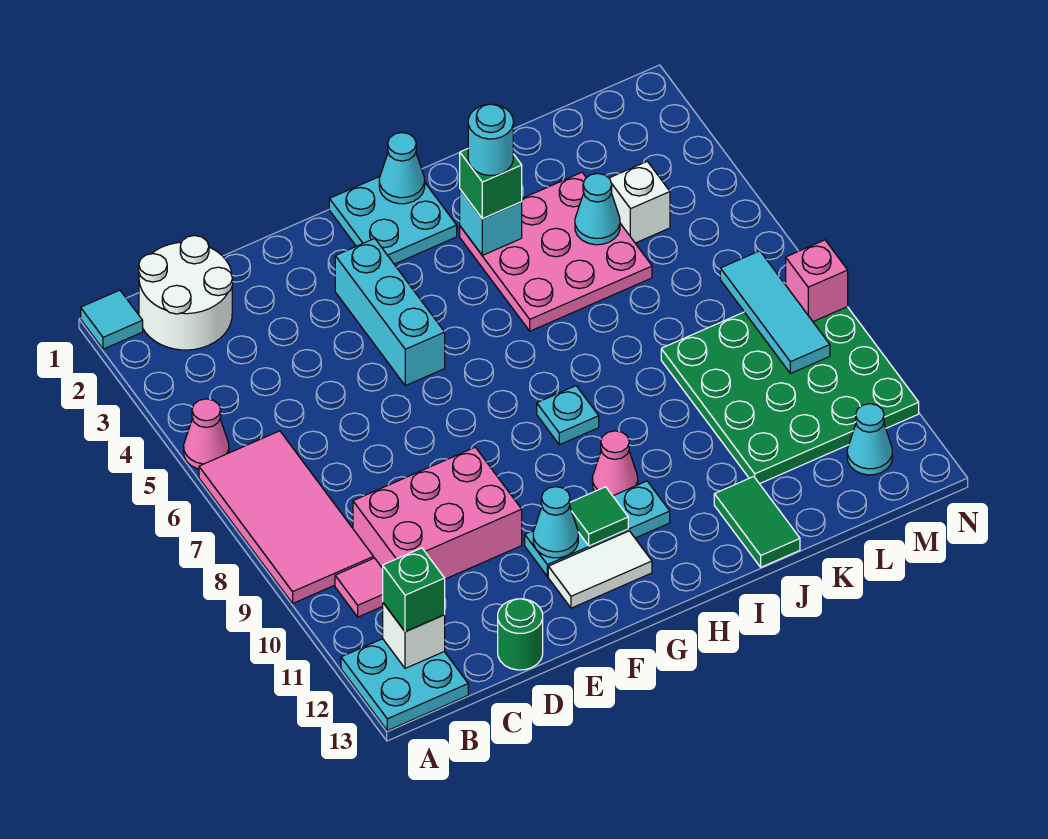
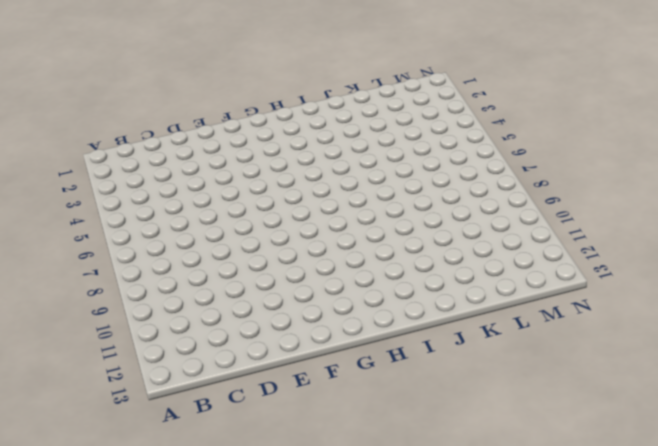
none -> cyan 1x1 tile [81,290,143,349]
none -> pink 1x1 cone [184,399,229,469]
none -> pink 2x4 tile [199,431,374,603]
none -> cyan 2x2 plate [341,639,468,731]

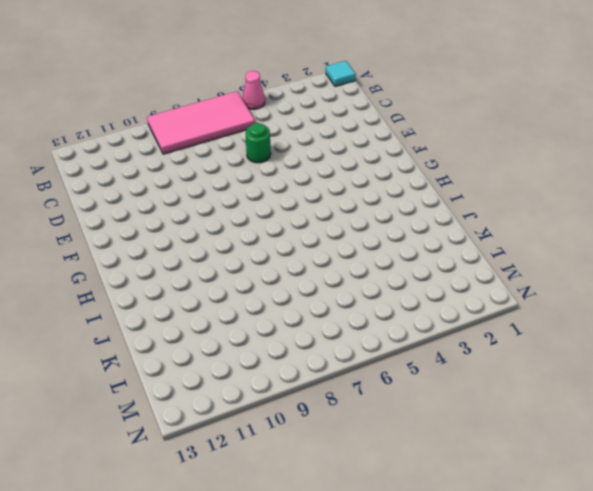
green 1x1 round brick [245,123,271,163] -> green 1x1 round brick moved to [498,599,543,670]
none -> cyan 2x2 plate [341,639,468,731]
none -> white 2x2 round brick [139,235,233,350]
none -> pink 1x1 tile [335,558,383,617]
none -> pink 2x3 brick [353,447,522,579]

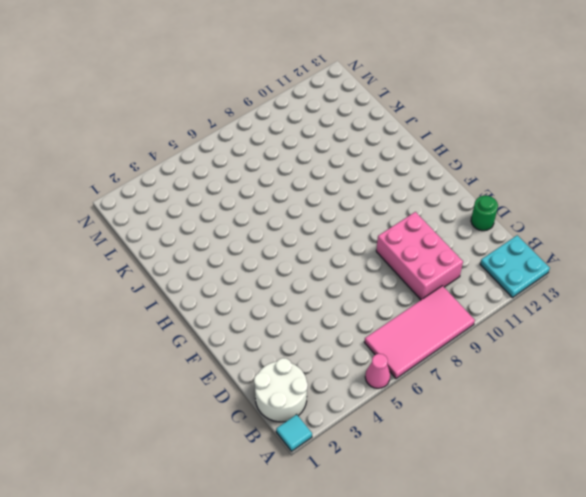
none -> pink 1x1 tile [335,558,383,617]
none -> cyan 1x3 brick [335,238,445,386]
none -> cyan 1x3 plate [525,481,670,576]
none -> white 1x2 tile [548,531,652,608]

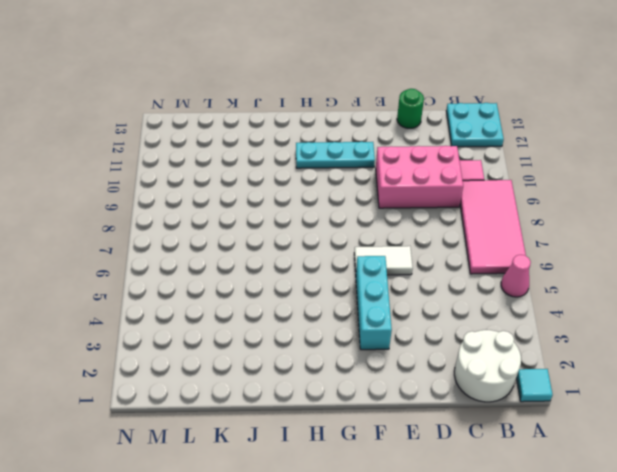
white 1x2 tile [354,246,413,275] -> white 1x2 tile moved to [548,531,652,608]
none -> cyan 2x2 plate [329,177,457,264]
none -> cyan 1x1 plate [537,386,599,445]
none -> pink 1x1 cone [592,431,638,496]
none -> pink 3x3 plate [460,172,652,331]

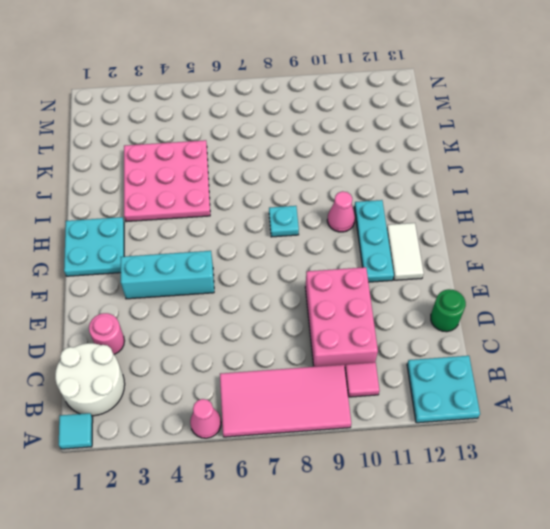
pink 1x1 round brick [89,313,124,354] -> none
none -> green 1x2 tile [714,477,800,567]
none -> green 4x4 plate [661,307,919,484]
none -> white 1x1 brick [609,161,670,243]
none -> cyan 1x1 cone [847,404,892,475]

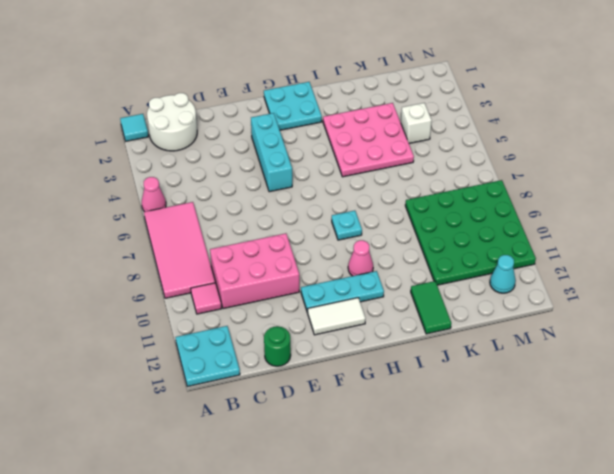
none -> white 1x1 brick [383,603,445,668]
none -> cyan 1x1 cone [533,487,578,558]
none -> green 1x1 tile [570,487,628,546]
none -> cyan 1x1 cone [379,133,425,204]

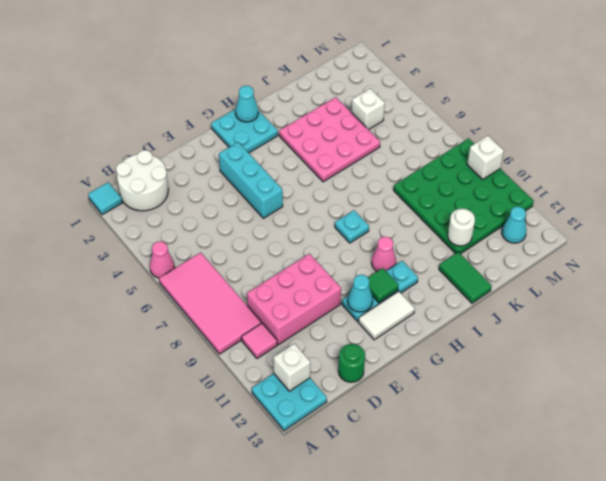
white 1x1 round brick [448,208,475,246] -> none
white 1x1 brick [467,136,504,179] -> none
none -> cyan 1x1 brick [460,190,522,255]
none -> cyan 1x1 cone [575,173,620,245]
none -> cyan 1x3 tile [720,251,830,374]
none -> pink 1x1 brick [786,240,848,321]

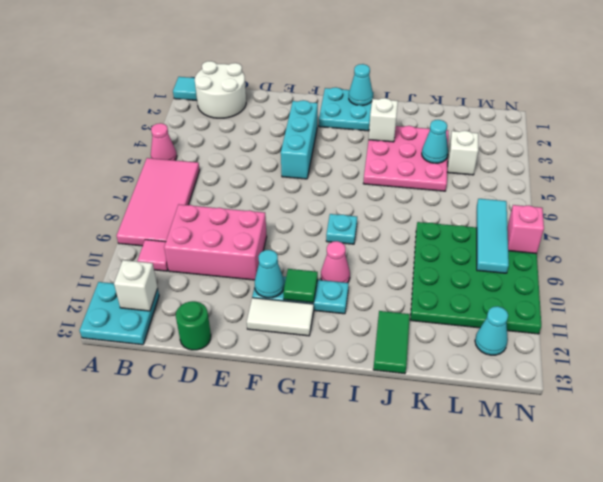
white 1x1 brick [369,98,398,142] -> cyan 1x1 brick [460,190,522,255]
none -> green 1x1 brick [383,548,445,632]
none -> green 1x1 brick [460,149,522,219]
none -> cyan 1x1 round brick [468,104,513,175]

